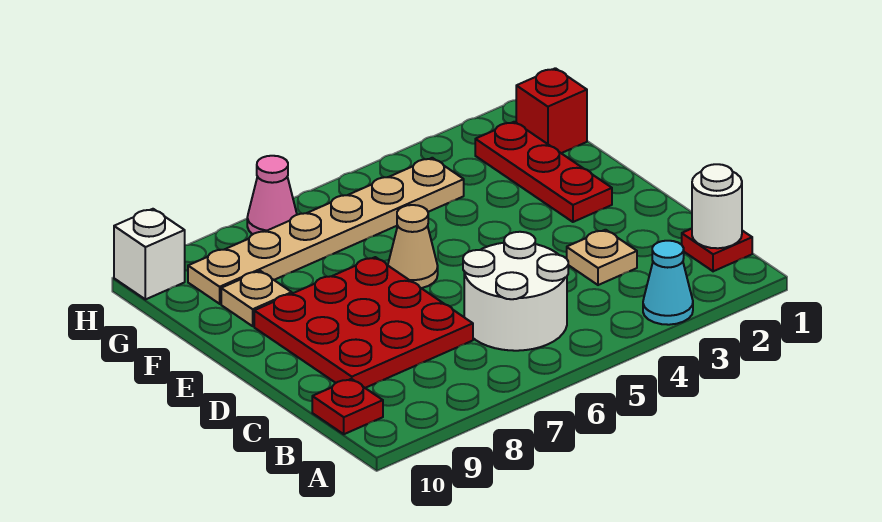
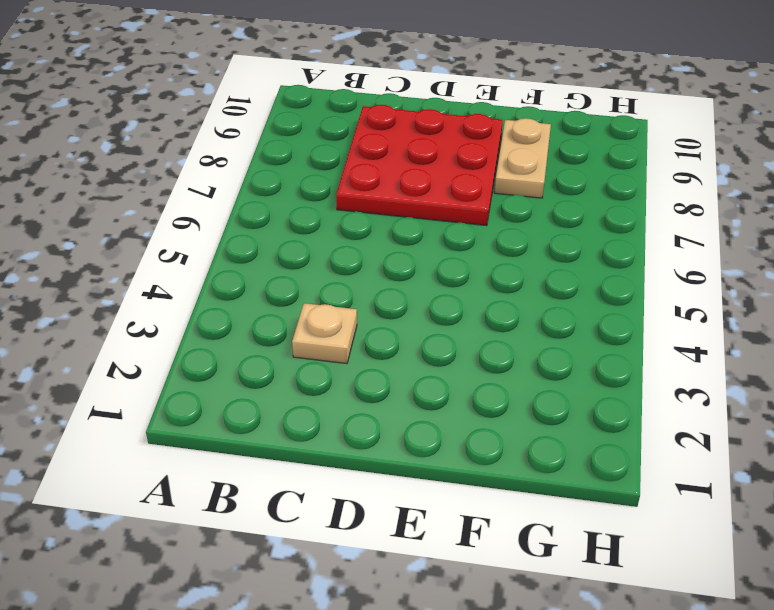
tan 1x2 plate [495,118,551,198] -> tan 1x1 plate [221,271,292,326]
none -> cyan 1x1 cone [643,241,693,325]
none -> red 1x1 plate [682,229,752,271]
none -> white 2x2 round brick [463,232,568,351]

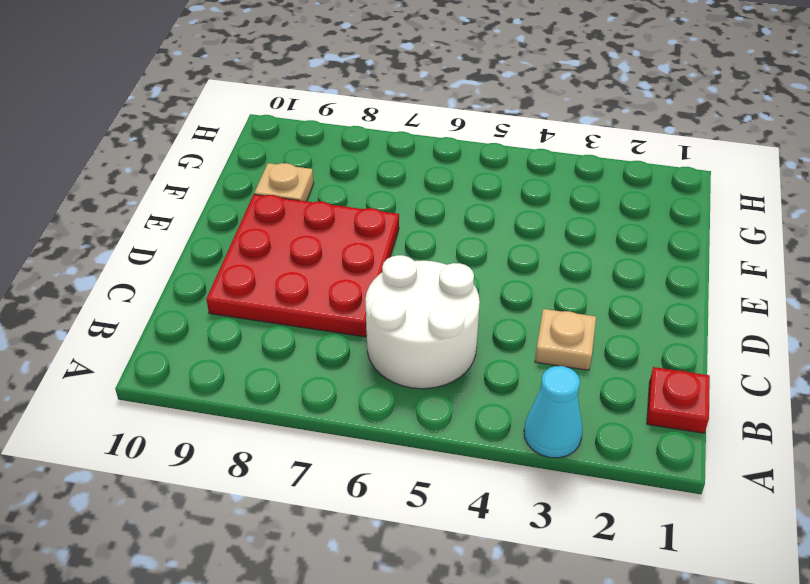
none -> red 1x1 plate [312,379,383,434]
none -> red 1x3 plate [475,122,612,222]
none -> tan 1x1 cone [388,205,438,288]

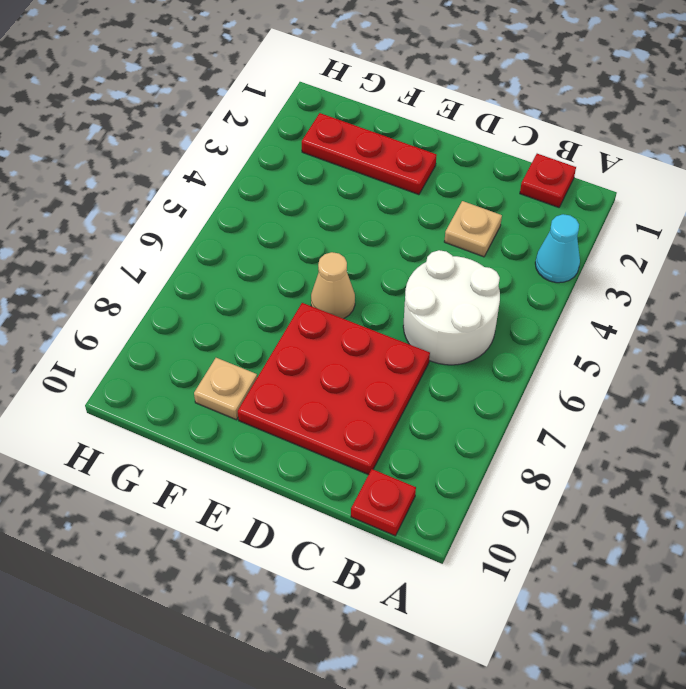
none -> red 1x1 brick [516,68,587,153]
none -> tan 1x6 plate [188,158,464,304]
none -> pink 1x1 cone [247,156,297,234]

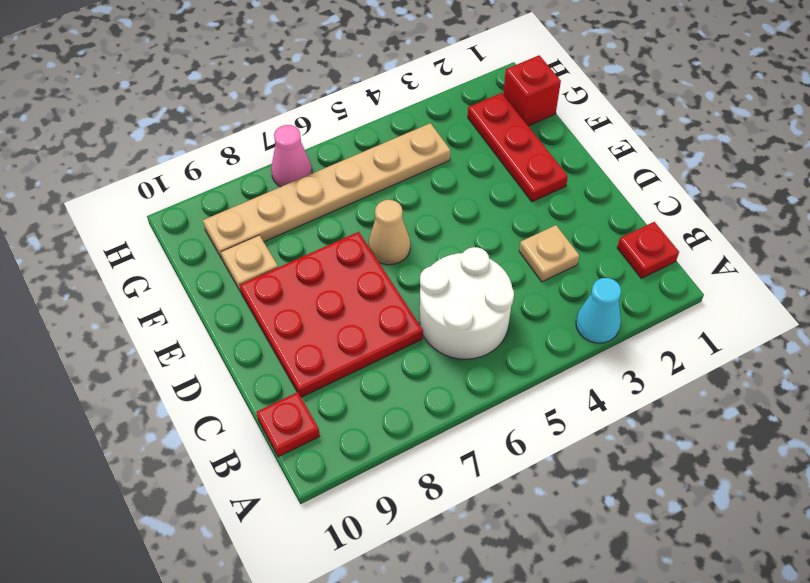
none -> white 1x1 brick [114,209,185,299]
none -> white 1x1 round brick [692,164,742,248]

